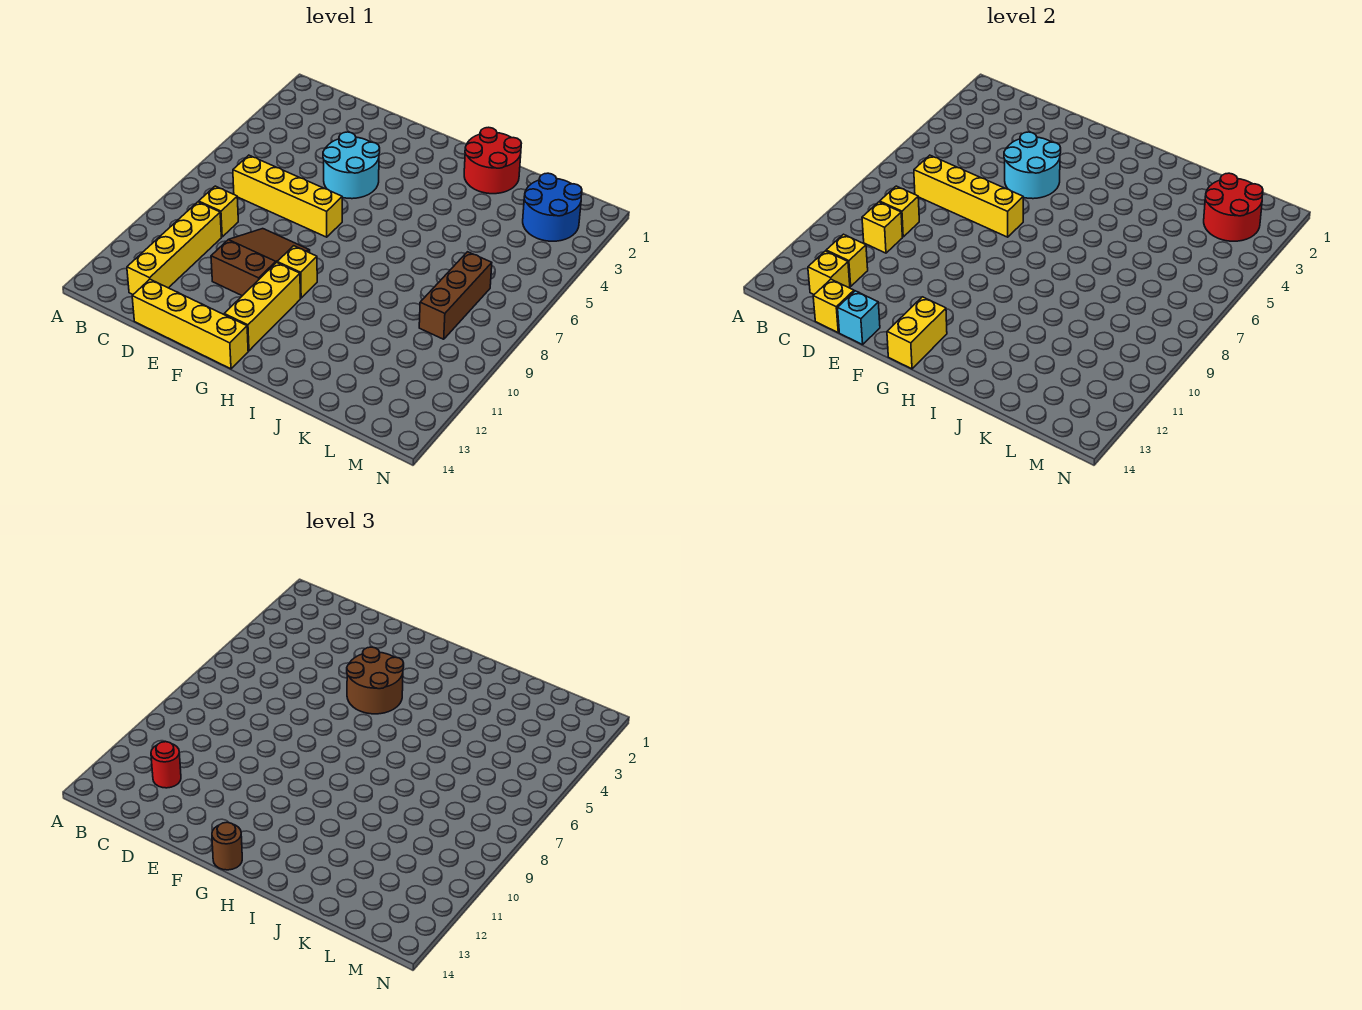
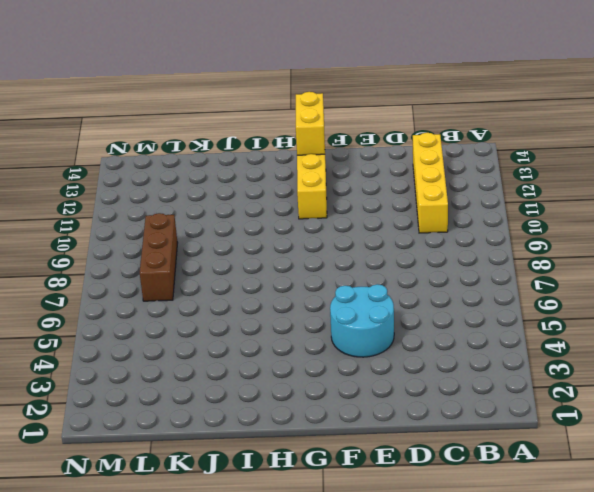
none -> yellow 1x4 brick [233,155,342,237]
none -> yellow 1x1 brick [199,186,238,237]
none -> yellow 1x4 brick [132,279,248,369]

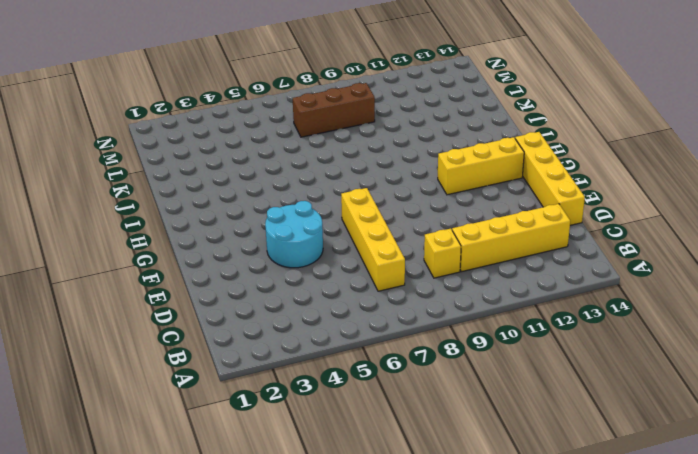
none -> brown 2x3 slope [211,229,310,296]
none -> yellow 1x1 brick [277,246,317,298]
none -> red 2x2 round brick [464,127,521,194]

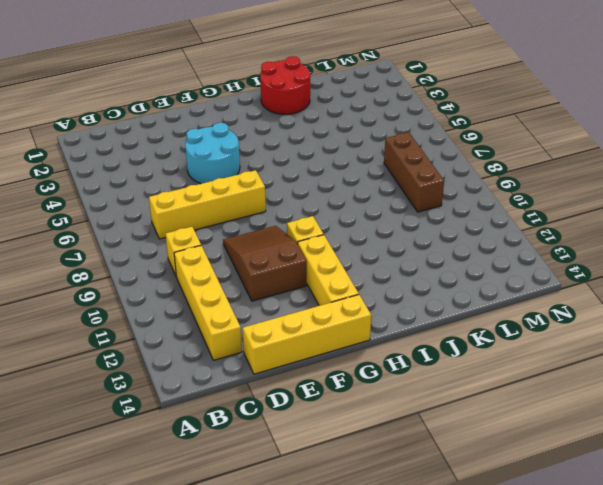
none -> blue 2x2 round brick [523,173,582,241]
none -> yellow 1x4 brick [914,155,1023,237]
none -> yellow 1x1 brick [880,186,919,237]

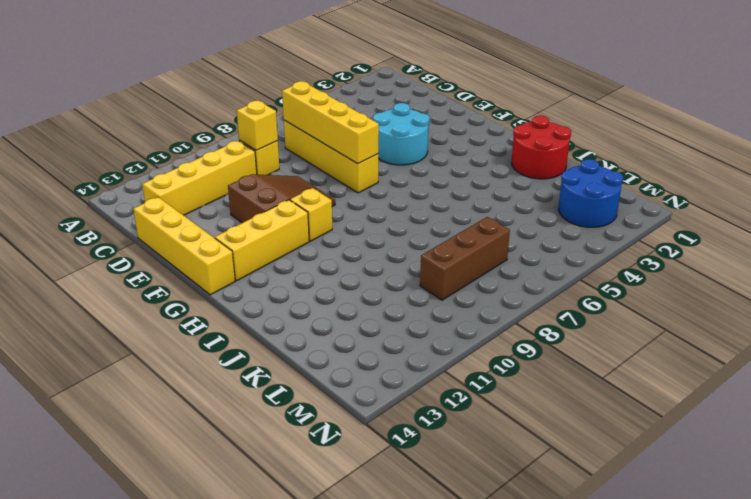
none -> yellow 1x1 brick [862,202,902,253]
none -> yellow 1x1 brick [826,234,868,286]
none -> yellow 1x1 brick [808,251,850,294]

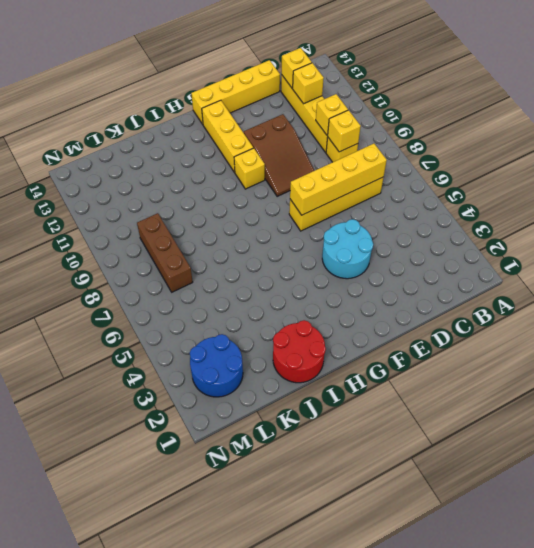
none -> yellow 1x1 brick [813,279,854,332]
none -> cyan 2x2 round brick [1004,132,1061,199]
none -> cyan 1x1 brick [838,291,880,345]

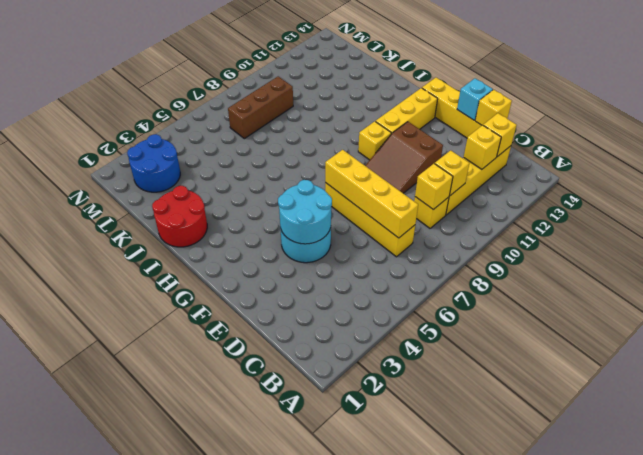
none -> yellow 1x2 brick [887,297,947,369]
none -> red 2x2 round brick [1204,173,1263,241]
none -> red 1x1 round brick [151,742,181,788]

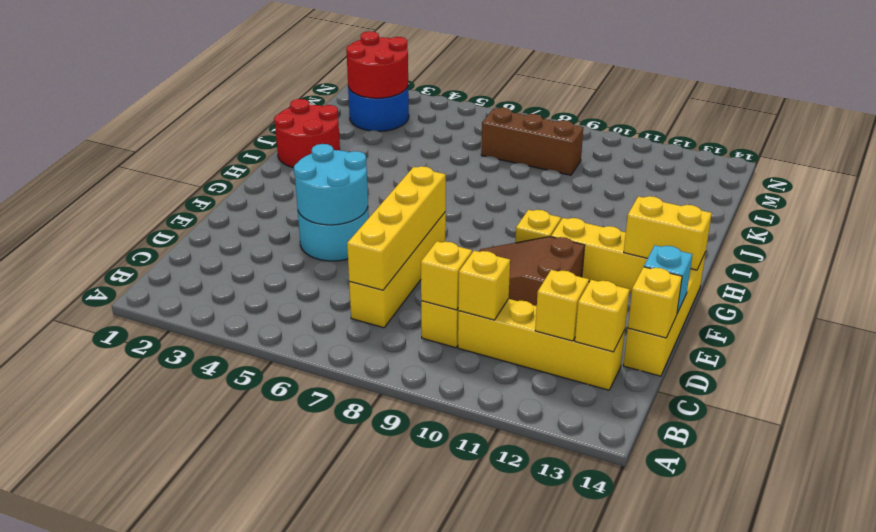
none -> red 1x1 round brick [151,742,181,788]
none -> brown 2x2 round brick [347,647,404,714]
none -> brown 1x1 round brick [212,822,242,870]

